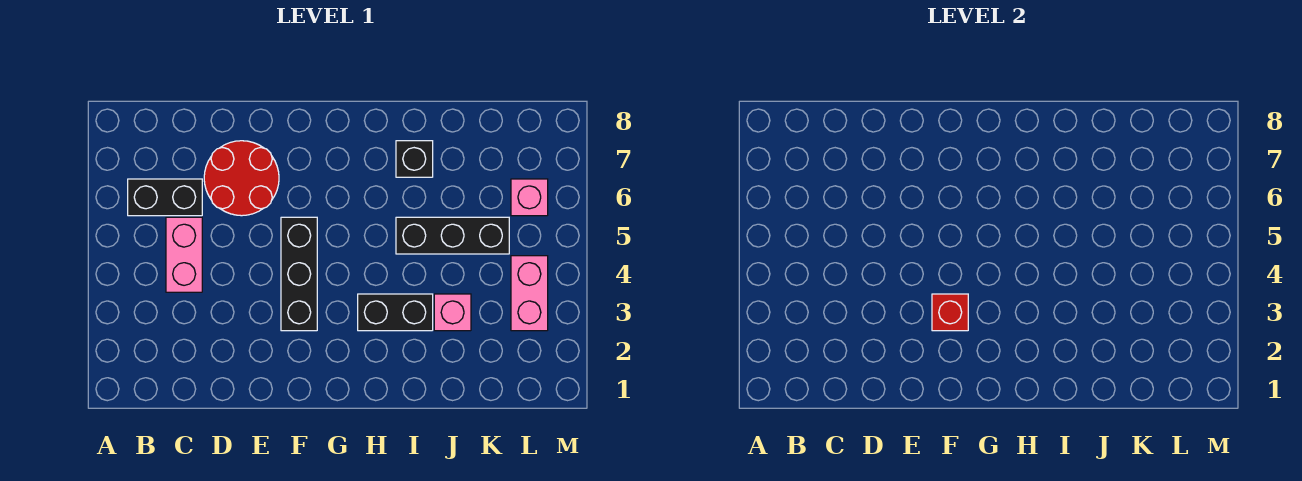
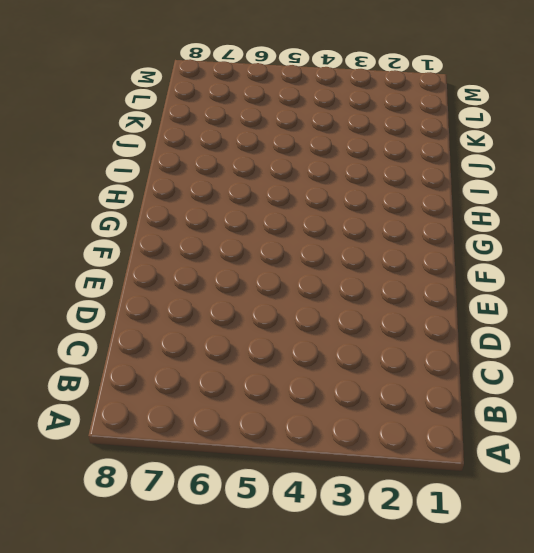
none -> black 1x2 brick [128,179,202,216]
none -> pink 1x2 brick [166,217,202,292]

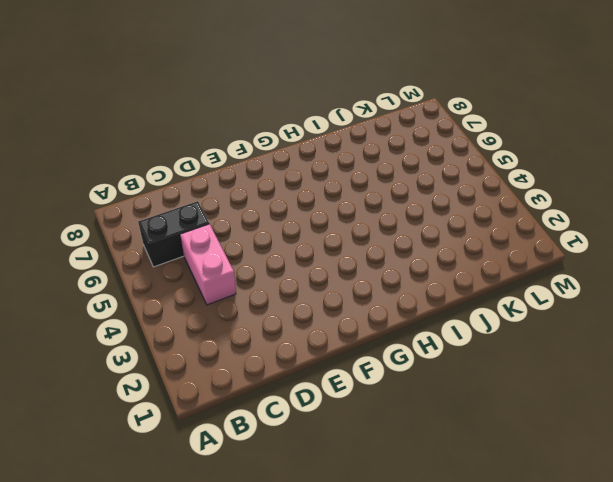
none -> red 2x2 round brick [204,141,279,216]
none -> black 1x3 brick [281,217,317,331]

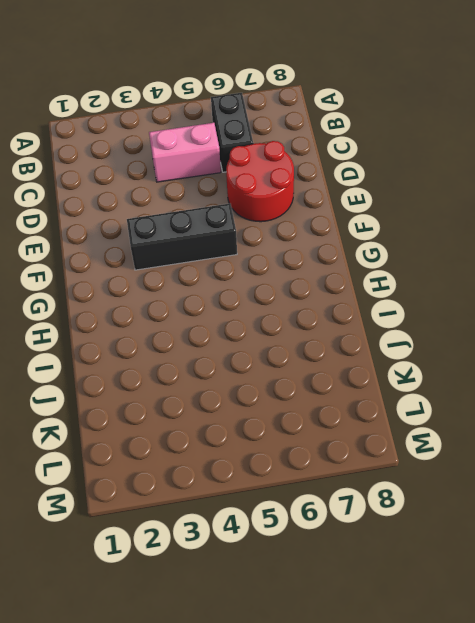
none -> black 1x2 brick [358,294,433,331]
none -> black 1x3 brick [396,217,509,254]

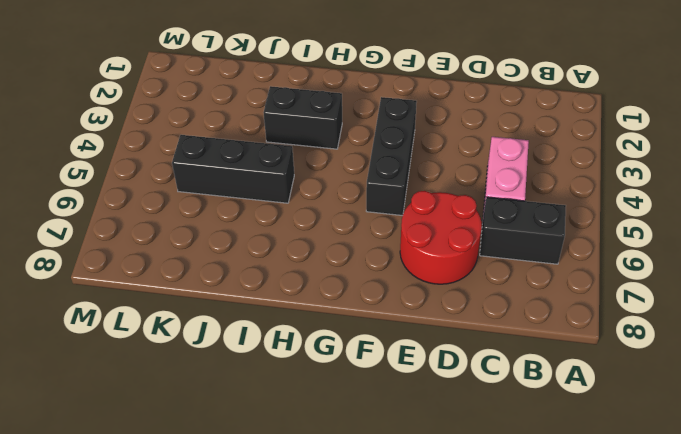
none -> black 1x1 brick [396,141,433,177]
none -> pink 1x1 brick [434,294,471,331]

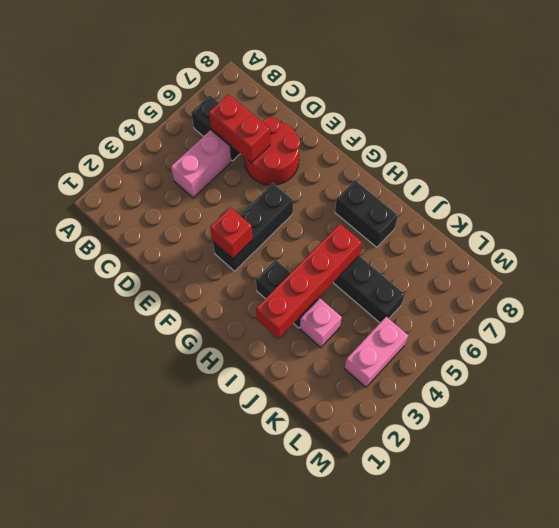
red 1x2 brick [209,94,270,163] -> none
black 1x2 brick [335,180,398,247] -> black 1x1 brick [396,141,433,177]
red 1x4 brick [256,224,362,339] -> none
none -> pink 1x1 brick [511,179,548,216]

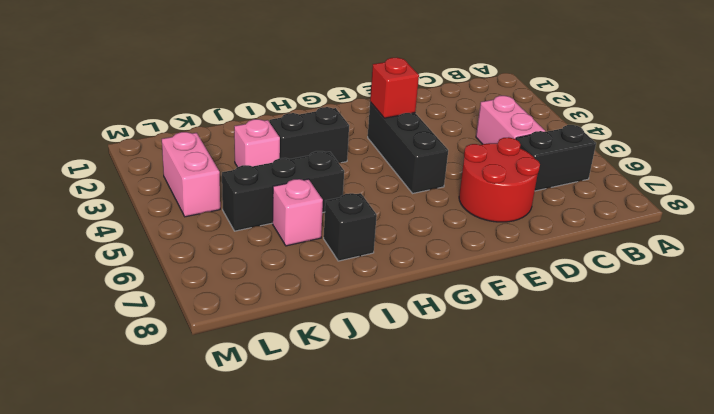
pink 1x1 brick [273,179,323,246] -> pink 1x1 brick moved to [511,179,548,216]

